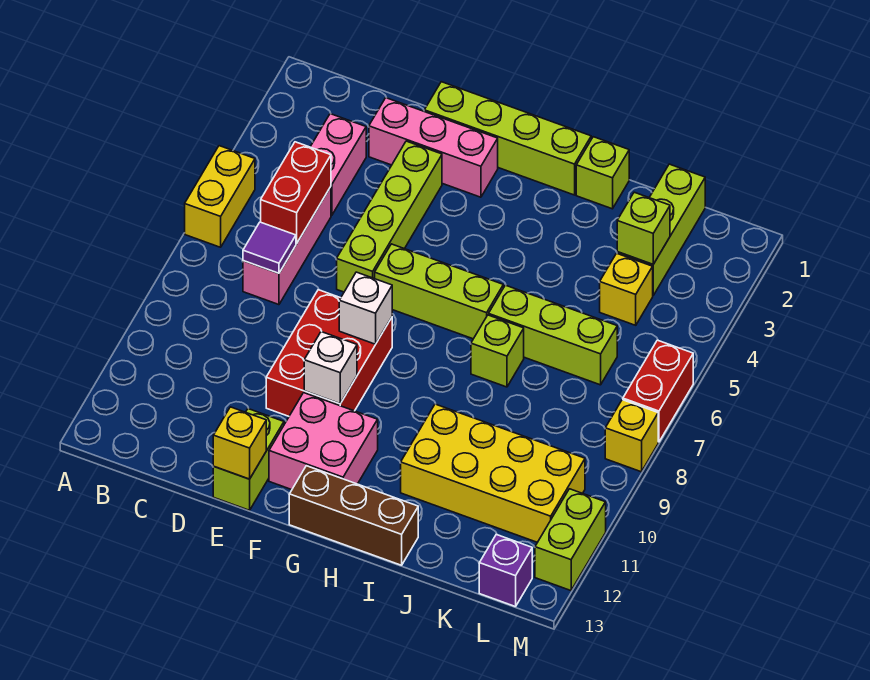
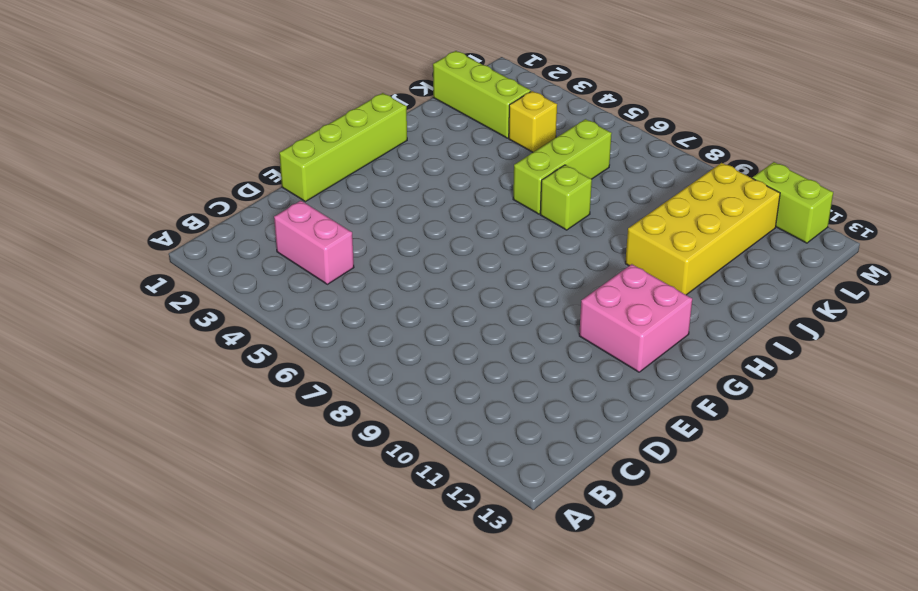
none -> yellow 1x2 brick [185,146,255,247]
none -> pink 1x3 brick [243,187,331,305]
none -> pink 1x3 brick [369,98,498,197]

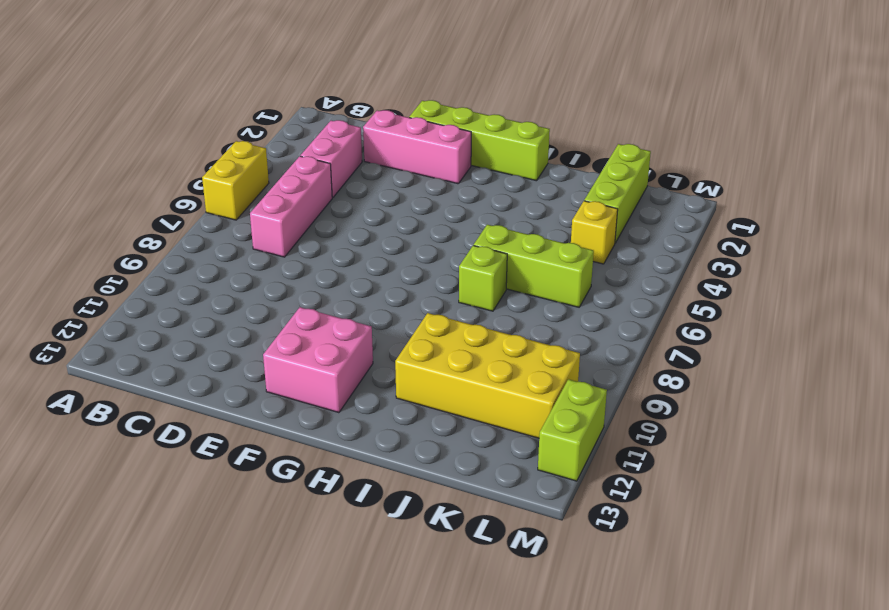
none -> lime 1x4 brick [337,141,442,292]
none -> red 2x3 brick [266,290,392,416]
none -> lime 1x2 brick [213,409,284,510]

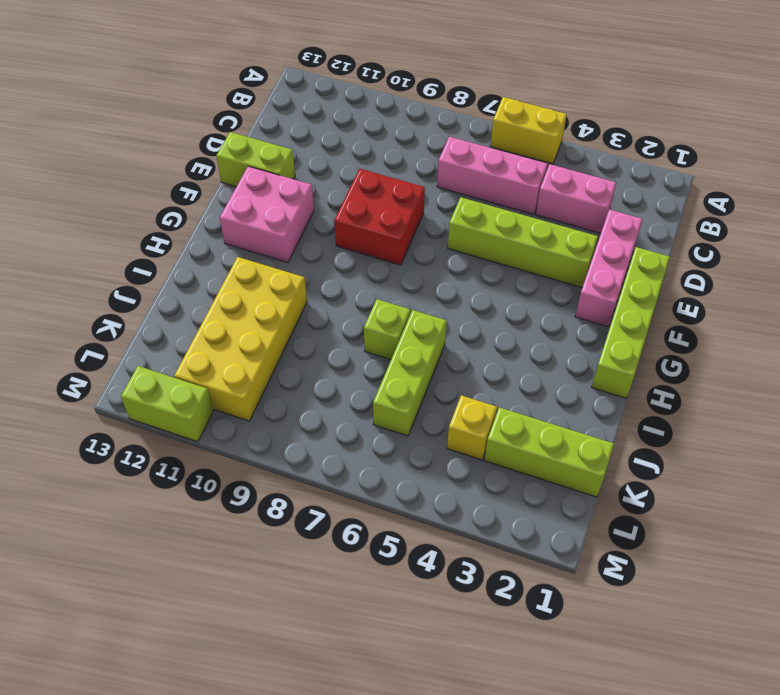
red 2x2 brick [334,169,425,265] -> red 2x3 brick [266,290,392,416]
none -> lime 1x3 brick [375,244,503,339]
none -> brown 1x3 brick [289,466,418,565]
none -> lime 1x1 brick [576,137,629,209]

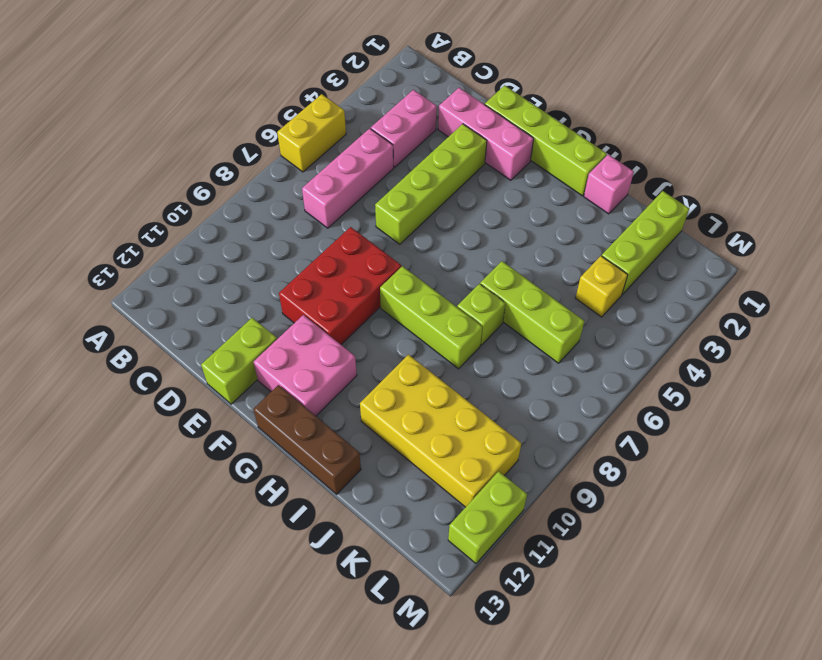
lime 1x3 brick [380,266,482,369] -> lime 1x3 brick moved to [375,244,503,339]
pink 1x1 brick [584,155,634,214] -> lime 1x1 brick [576,137,629,209]
none -> purple 1x1 brick [479,534,532,607]
none -> red 1x2 brick [623,340,693,442]
none -> yellow 1x1 brick [605,400,658,472]

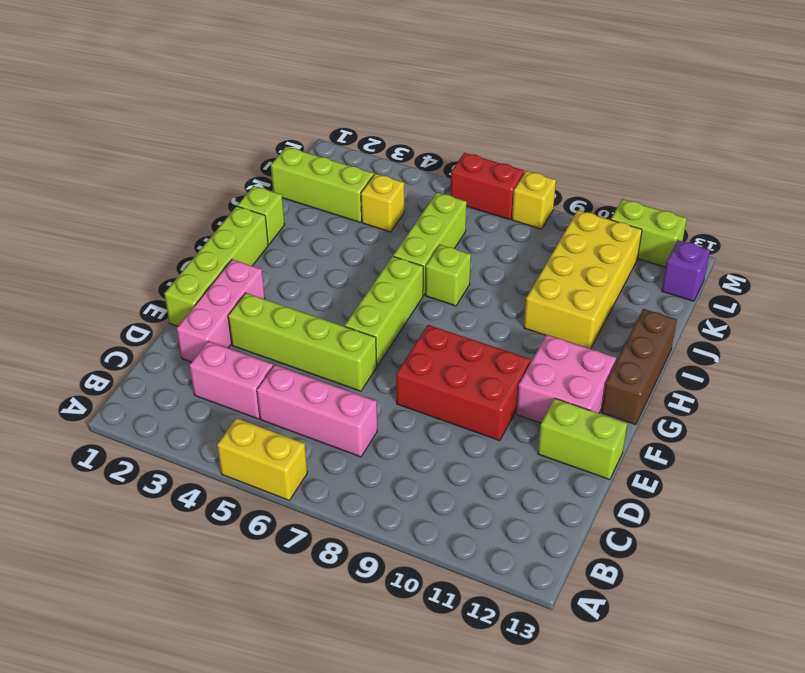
none -> red 1x2 brick [261,142,331,244]
none -> purple 1x1 tile [243,222,296,273]
none -> yellow 1x1 brick [213,407,266,479]

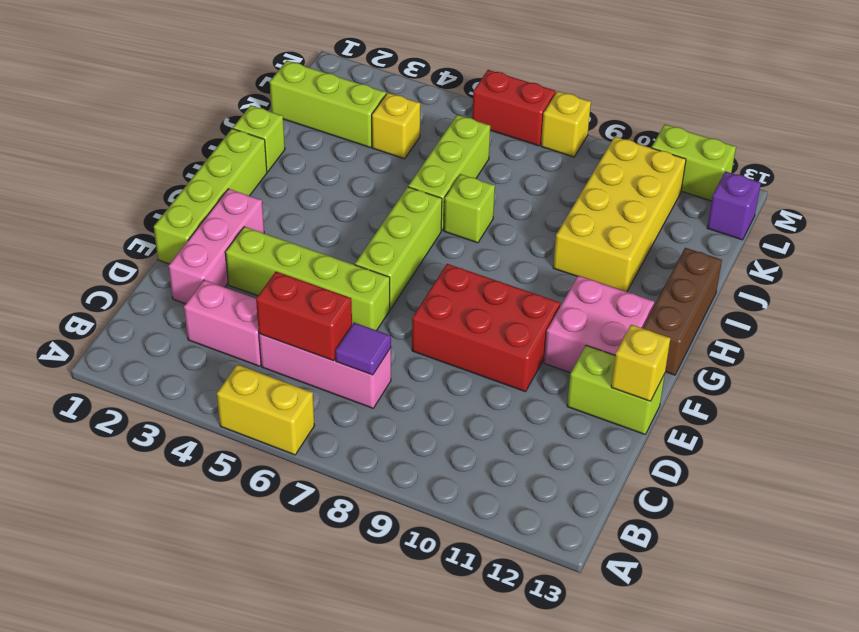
none -> white 1x1 brick [339,272,392,344]
none -> white 1x1 brick [304,332,357,404]
none -> lime 1x1 brick [617,192,670,264]

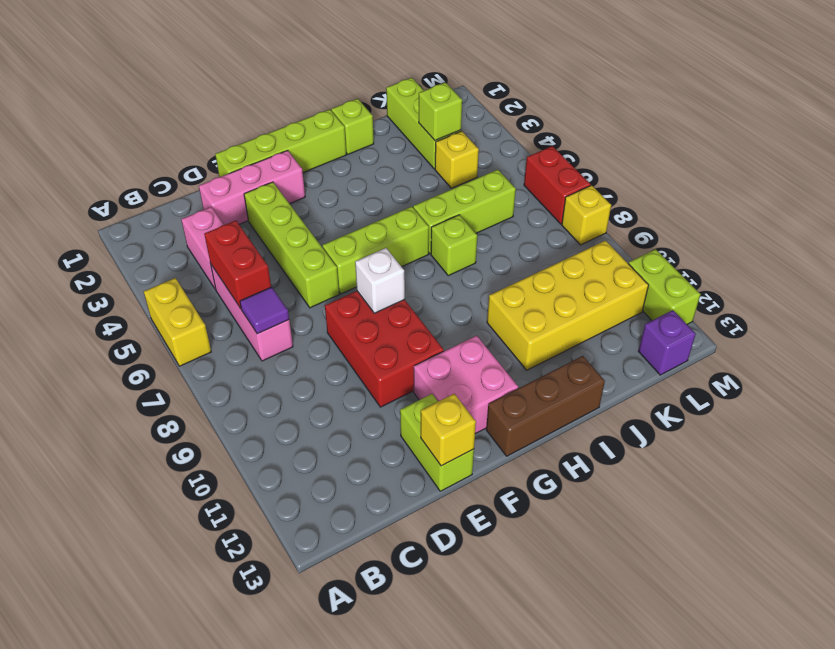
none -> white 1x1 brick [304,332,357,404]

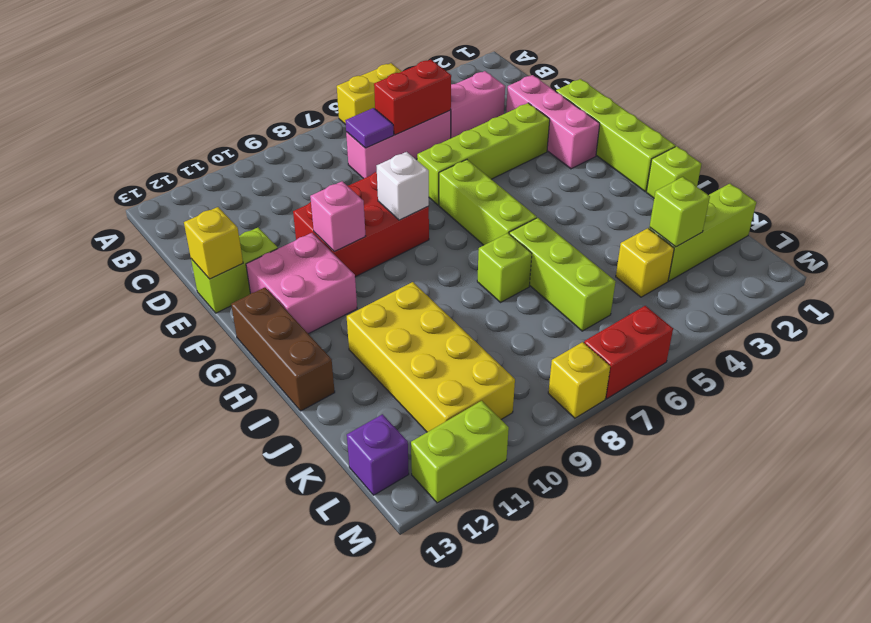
pink 1x1 brick [310,181,366,252] -> white 1x1 brick [304,332,357,404]

